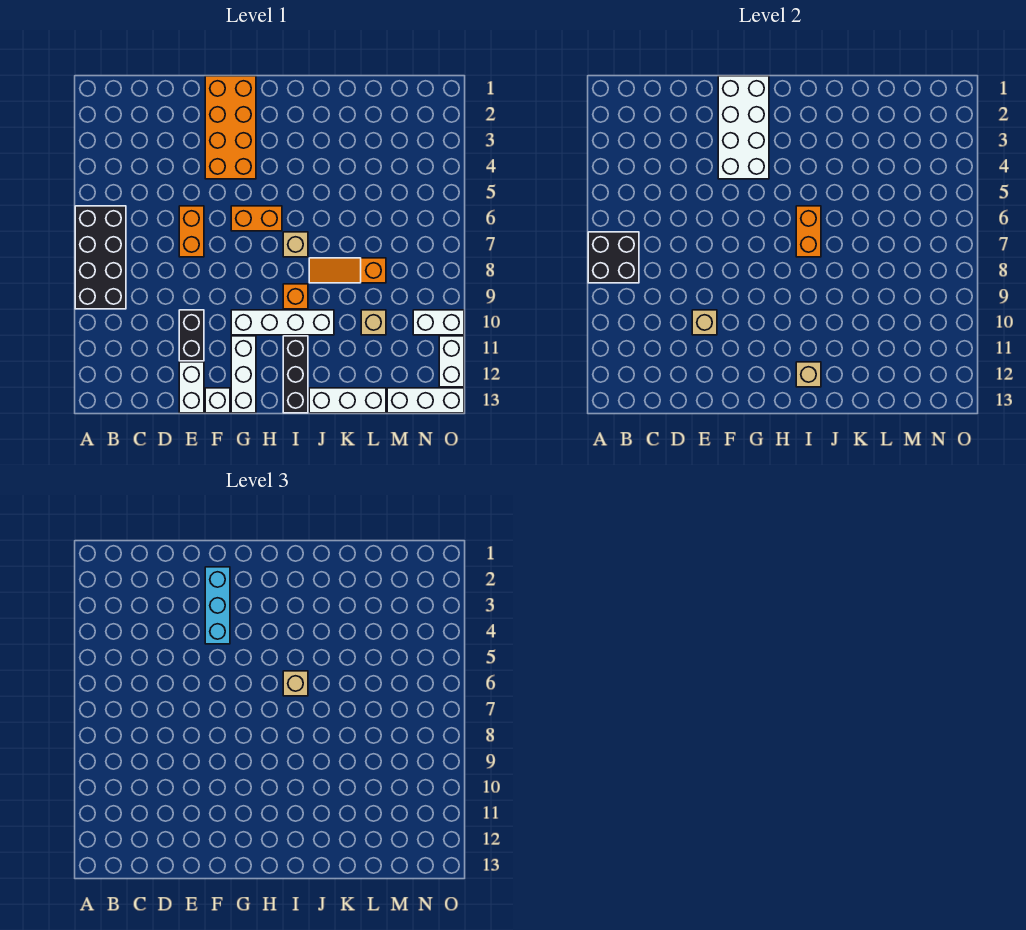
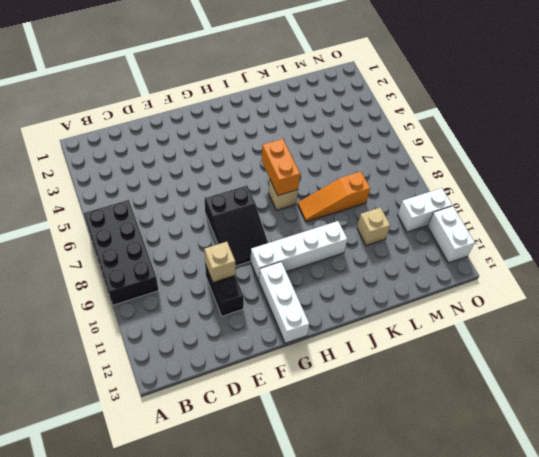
black 2x3 slope [205,186,268,266] -> none
none -> orange 1x2 brick [179,206,204,257]
none -> white 1x2 brick [179,362,204,413]
none -> orange 2x4 brick [205,76,256,179]

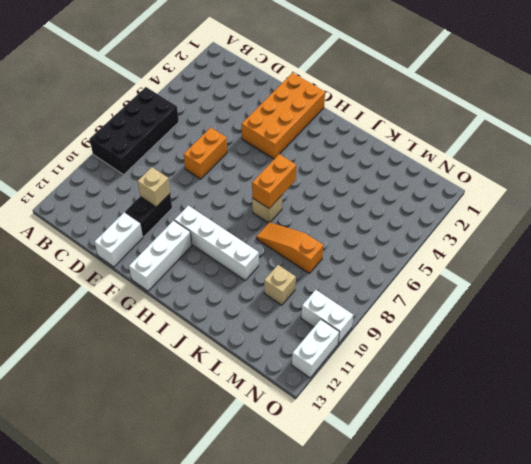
none -> white 1x1 brick [205,388,230,413]
none -> orange 1x2 brick [231,206,282,231]
none -> orange 1x1 brick [283,284,308,309]

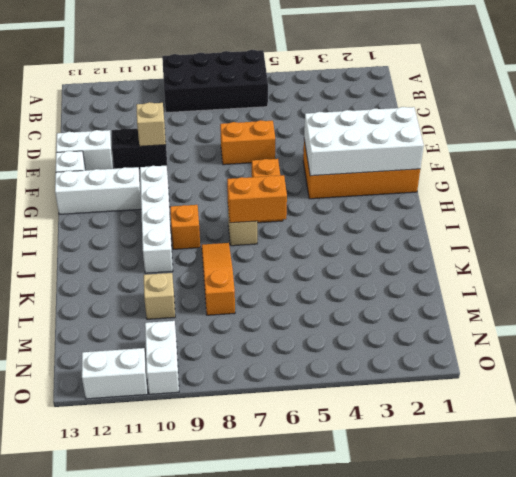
none -> black 1x3 brick [283,336,308,413]
none -> white 1x3 brick [309,388,386,413]
none -> white 1x3 brick [387,388,464,413]

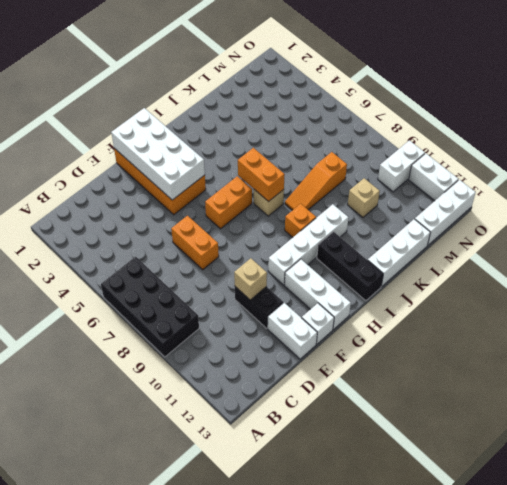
none -> black 2x2 brick [588,232,639,283]
none -> tan 1x1 brick [796,362,821,387]
none -> cyan 1x3 brick [205,567,230,644]

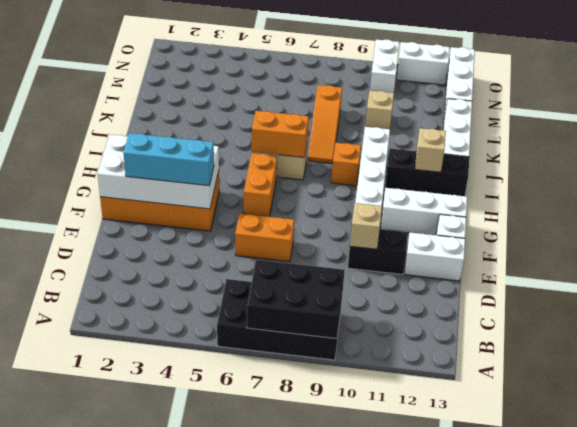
black 2x3 brick [247,260,345,339] -> black 2x2 brick [588,232,639,283]
none -> tan 1x1 brick [283,671,308,696]

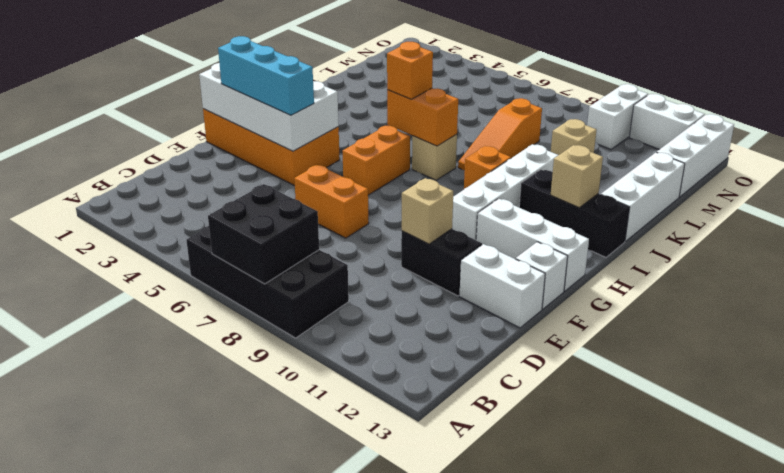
orange 1x1 brick [387,42,433,99] -> tan 1x1 brick [283,671,308,696]

